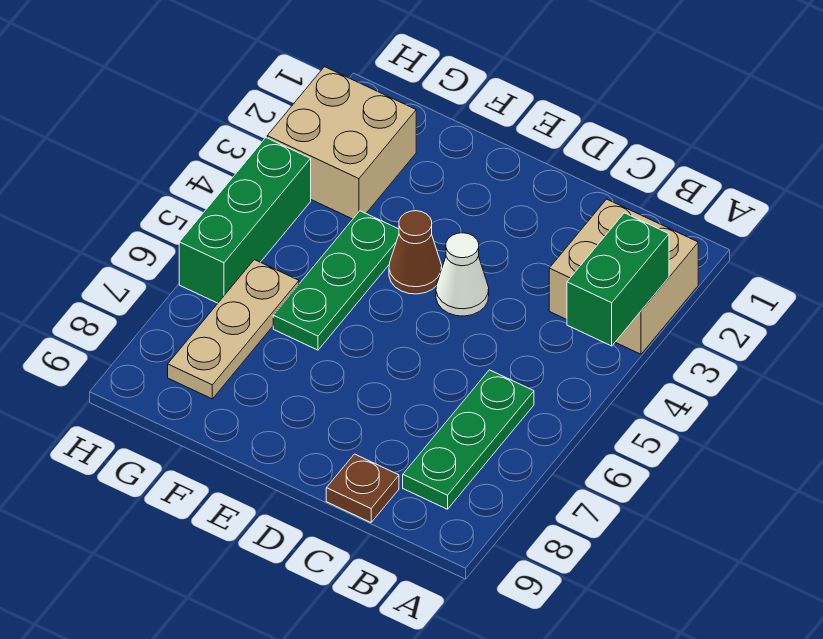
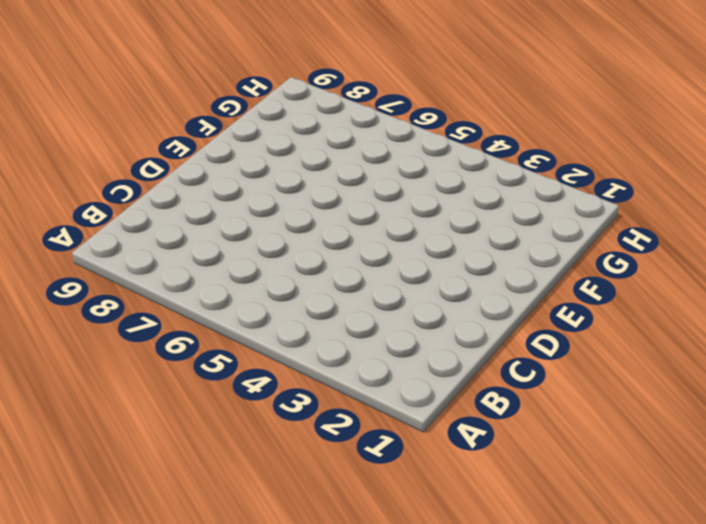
none -> tan 2x2 brick [549,199,698,354]
none -> green 1x3 plate [403,370,534,509]

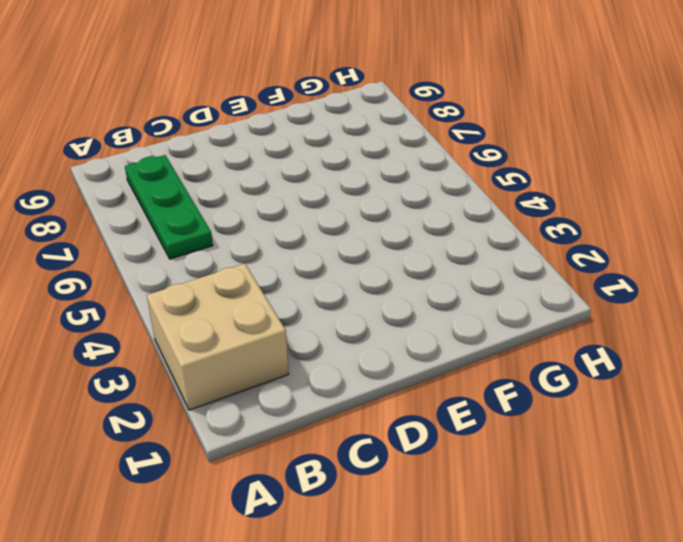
none -> brown 1x1 plate [326,454,399,522]
none -> white 1x1 cone [436,233,489,316]

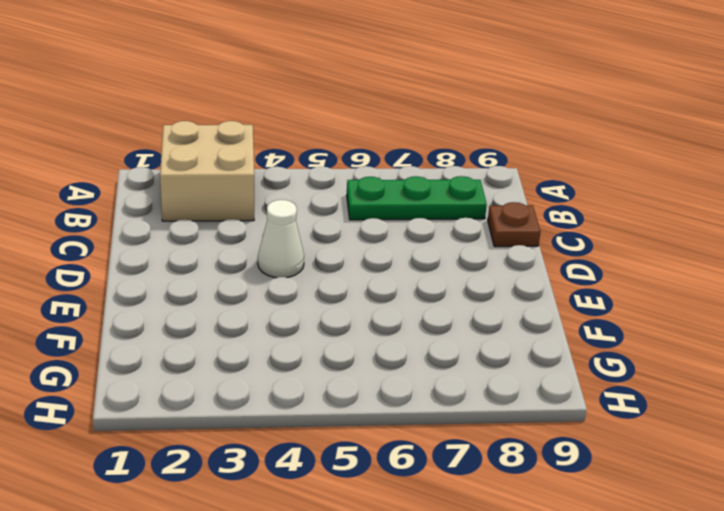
none -> brown 1x1 cone [389,211,442,294]
none -> green 1x3 plate [273,211,399,350]

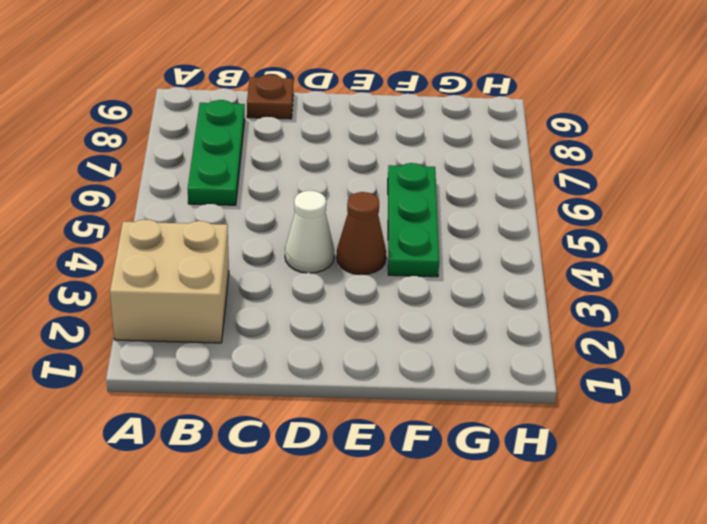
none -> tan 2x2 brick [267,67,416,219]
none -> tan 1x3 plate [168,260,299,399]

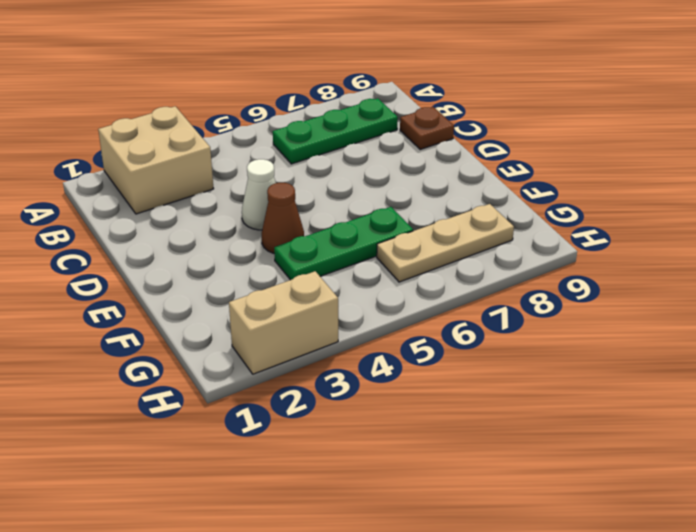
tan 1x2 brick [229,271,338,374] -> tan 2x2 brick [267,67,416,219]
none -> green 1x3 brick [179,138,311,303]
none -> green 1x2 brick [567,213,669,346]

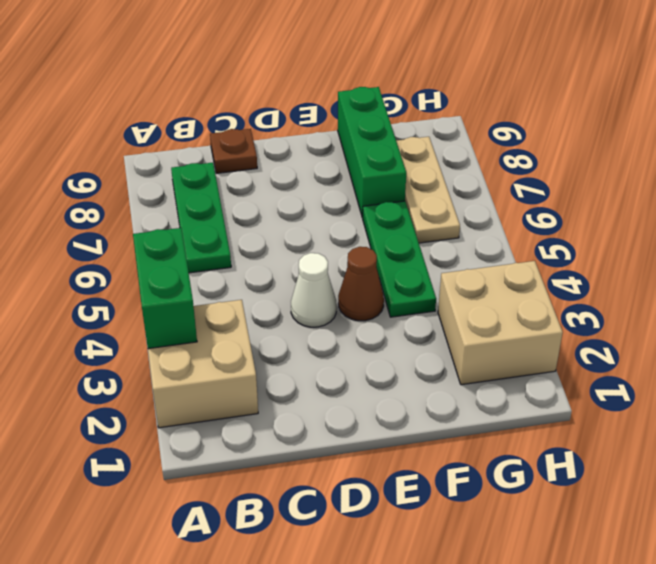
green 1x3 brick [338,87,406,217] -> green 1x3 brick moved to [179,138,311,303]

